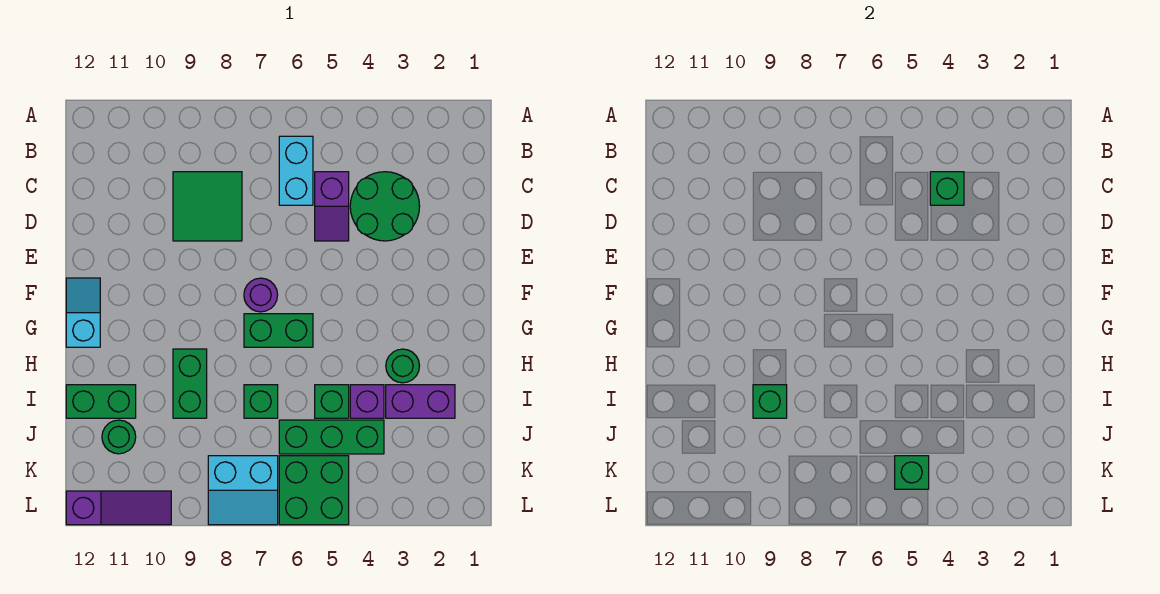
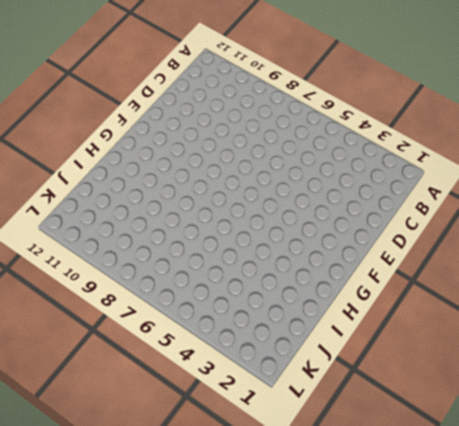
none -> cyan 1x2 brick [279,136,313,205]
none -> green 2x2 round brick [350,172,420,241]
none -> purple 1x2 slope [315,172,349,241]

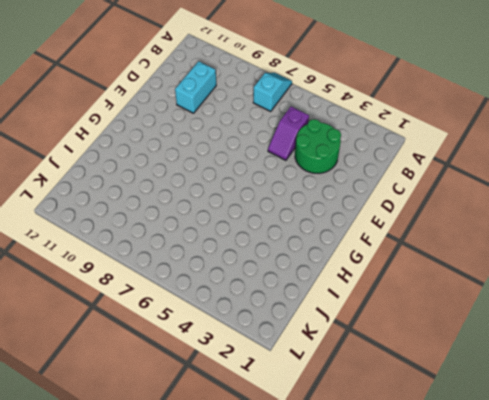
cyan 1x2 slope [253,73,292,111] -> cyan 1x2 slope moved to [66,278,100,347]
cyan 1x2 brick [175,61,216,113] -> cyan 1x2 brick moved to [279,136,313,205]
none -> green 2x2 tile [173,172,242,241]
none -> purple 1x1 round brick [244,278,278,312]
none -> green 1x2 brick [244,314,313,347]

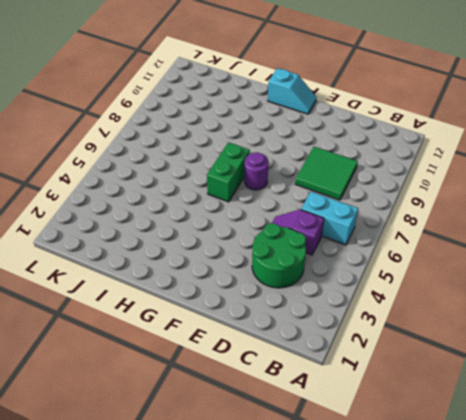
none -> green 1x1 round brick [386,349,419,383]
none -> green 1x2 brick [173,349,207,418]
none -> purple 1x2 brick [386,385,455,418]

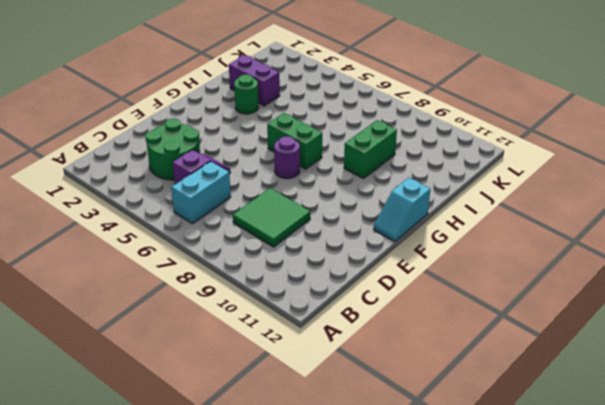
none -> purple 1x1 brick [350,385,384,418]
none -> green 1x1 brick [315,385,349,418]
none -> green 1x1 brick [244,385,278,418]

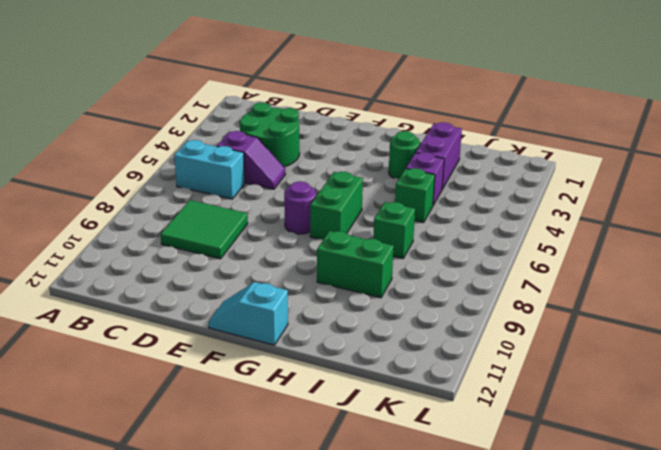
none -> green 1x2 brick [66,385,136,418]
none -> green 1x3 brick [279,420,384,454]
none -> green 1x1 round brick [102,420,136,454]

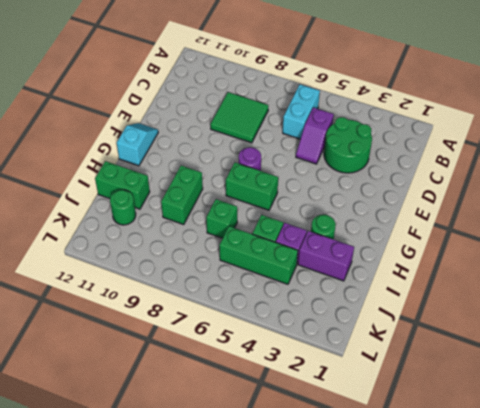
none -> green 2x2 brick [279,456,349,525]
none -> cyan 2x2 slope [208,456,278,525]
none -> purple 1x3 slope [66,491,171,525]

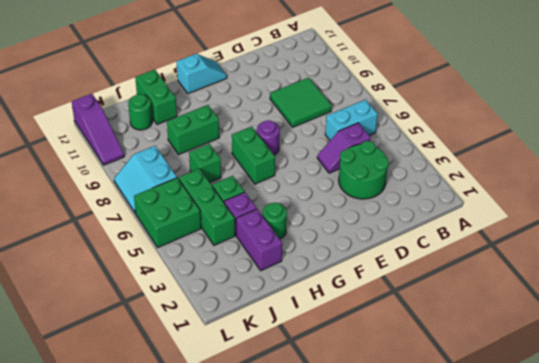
none -> green 1x1 brick [930,172,964,205]
none -> green 1x1 brick [753,385,787,418]
none -> green 1x1 brick [895,456,929,489]

